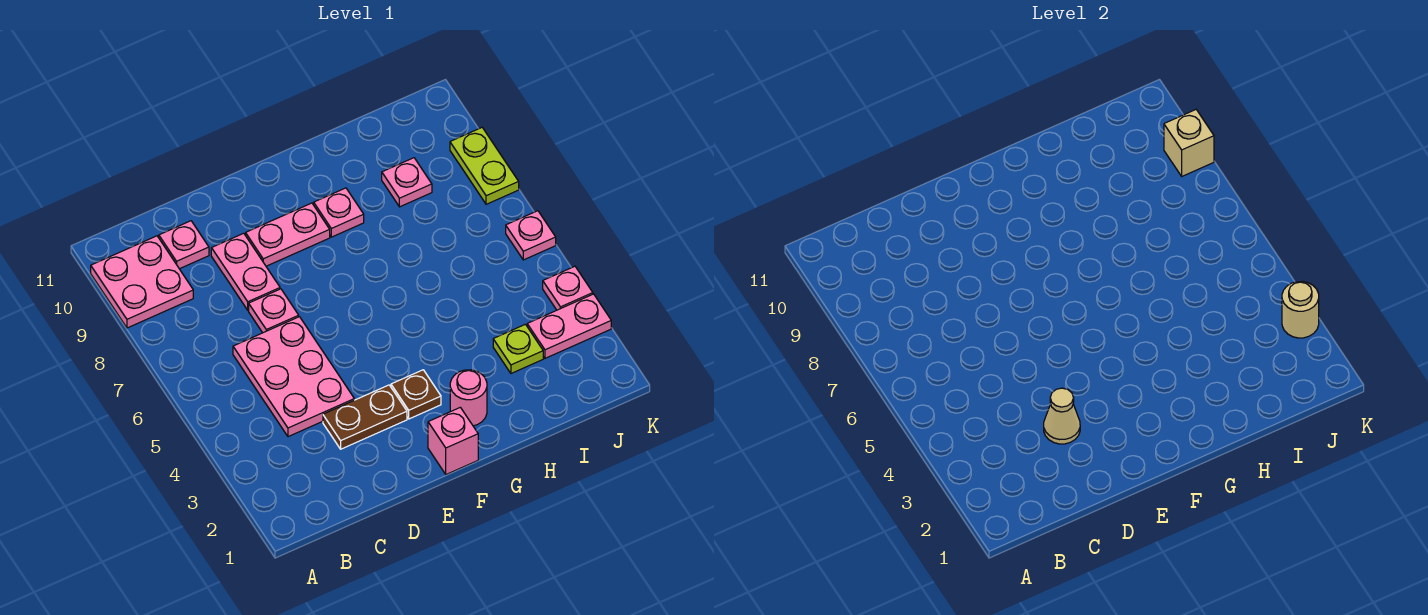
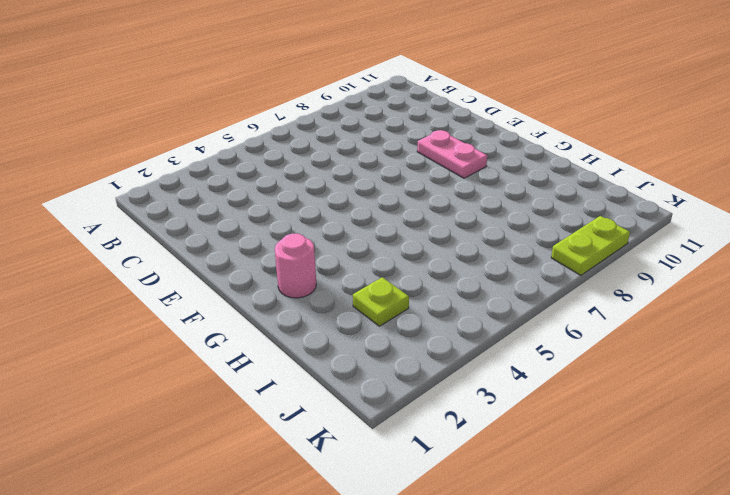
none -> pink 2x2 plate [91,236,193,328]
none -> pink 2x3 plate [233,317,354,437]
none -> pink 1x1 plate [159,221,209,269]

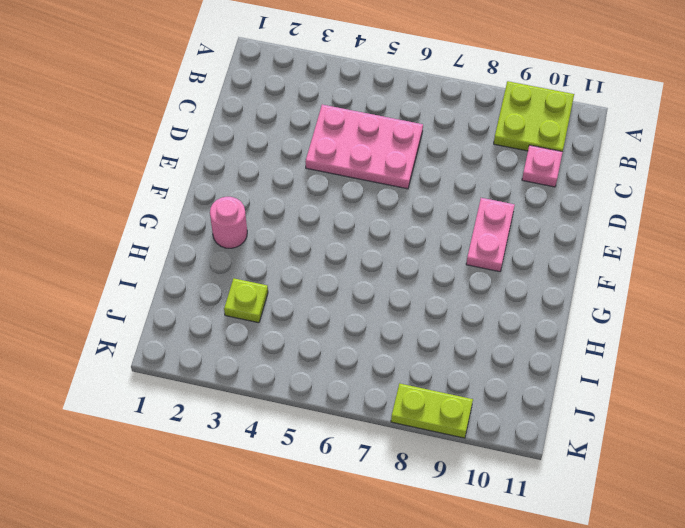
lime 2x2 plate [494,81,574,152] -> pink 2x2 plate [91,236,193,328]
none -> brown 1x2 plate [323,385,407,449]
none -> pink 1x1 plate [249,289,299,333]
none -> pink 1x2 plate [211,233,280,310]

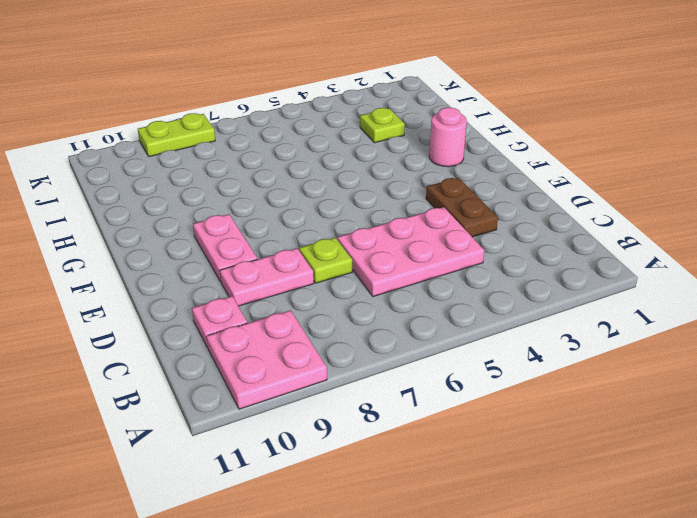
lime 1x1 plate [299,238,352,283] -> pink 1x1 plate [249,289,299,333]
none -> pink 1x1 brick [428,407,478,474]
none -> brown 1x1 plate [391,370,441,419]
none -> pink 1x1 plate [314,188,364,237]

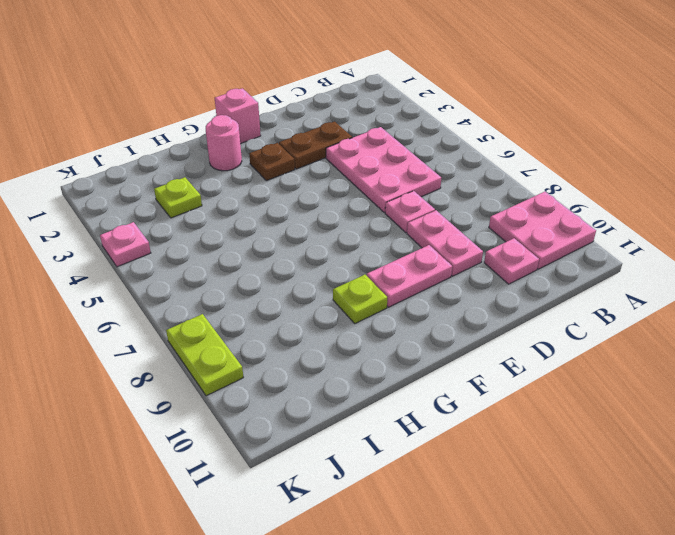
lime 1x1 plate [333,275,387,323] -> pink 1x1 plate [314,188,364,237]
none -> pink 1x1 plate [382,158,432,207]
none -> pink 1x2 plate [527,294,611,358]
none -> pink 1x1 plate [506,211,556,260]

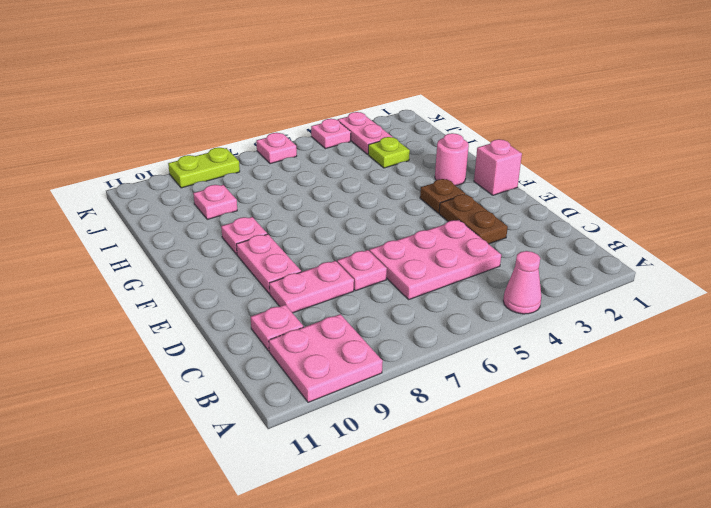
pink 1x1 cone [503,251,542,314] -> none
none -> tan 1x1 cone [1044,388,1080,444]
none -> tan 1x1 round brick [1282,281,1319,338]
none -> tan 1x1 brick [1164,110,1214,176]

